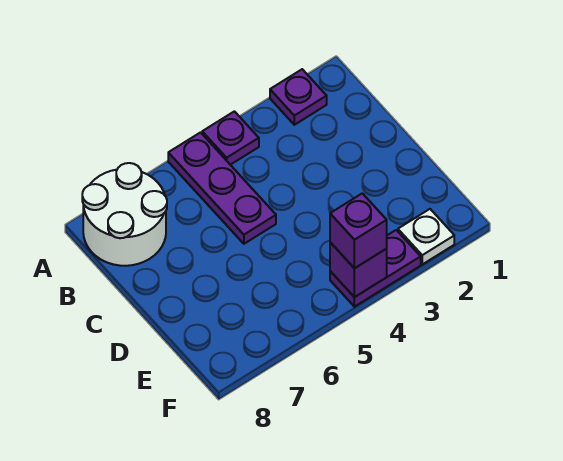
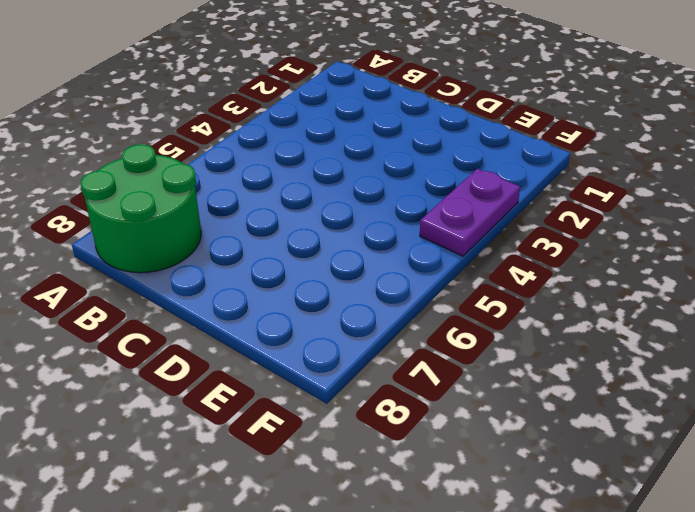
green 2x2 round brick [81,144,201,273] -> white 2x2 round brick [82,163,167,266]
none -> purple 1x1 plate [270,69,327,125]
none -> purple 1x1 plate [202,111,259,165]

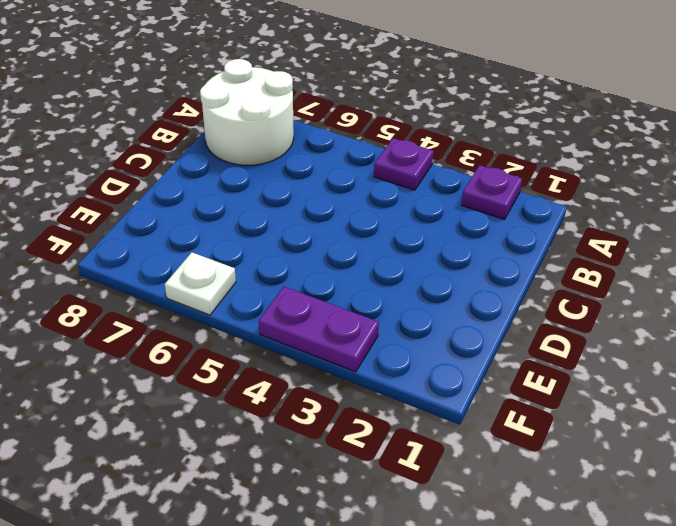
white 1x1 plate [165,253,236,315] -> white 1x1 plate moved to [398,209,454,264]
none -> purple 1x3 plate [168,133,276,244]
none -> purple 1x1 brick [330,242,387,297]

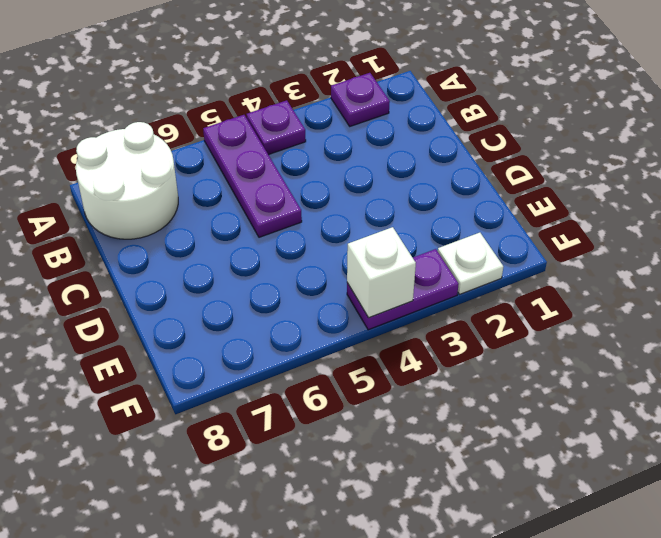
white 1x1 brick [347,227,416,318] -> purple 1x1 brick [330,242,387,297]
none -> purple 1x1 brick [330,193,387,268]

